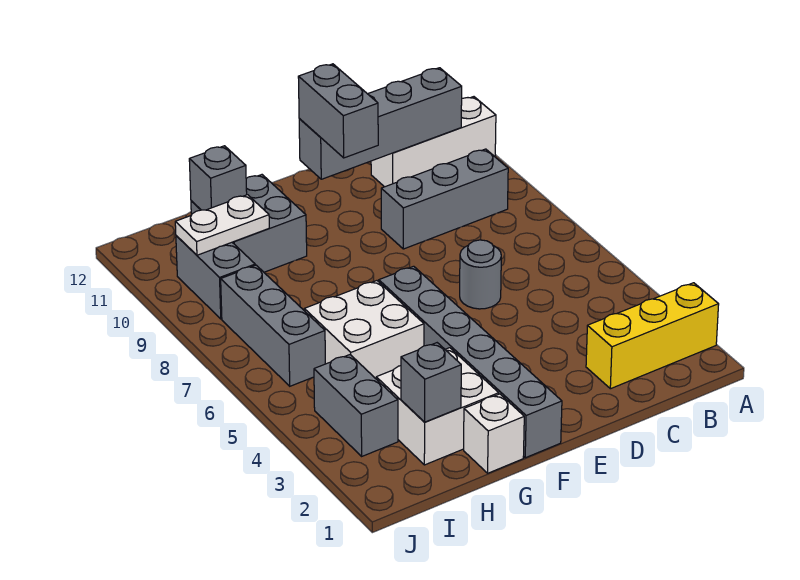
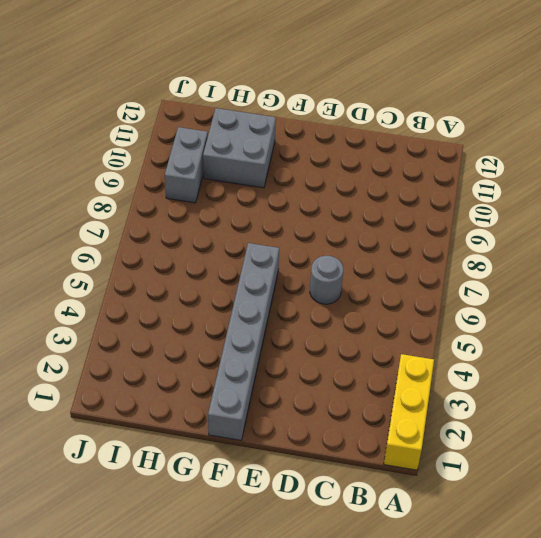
yellow 1x3 brick [384,354,434,470] -> yellow 1x3 brick turned to [586,283,719,389]
none -> white 1x3 brick [371,97,496,187]
none -> grey 1x3 brick [381,149,508,249]
none -> white 1x1 brick [464,394,524,473]

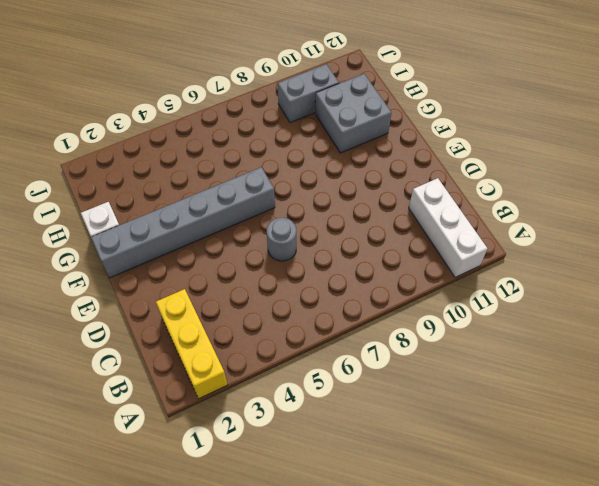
none -> grey 1x3 brick [381,149,508,249]
none -> white 2x2 brick [376,348,499,465]
none -> white 2x2 brick [304,281,424,379]

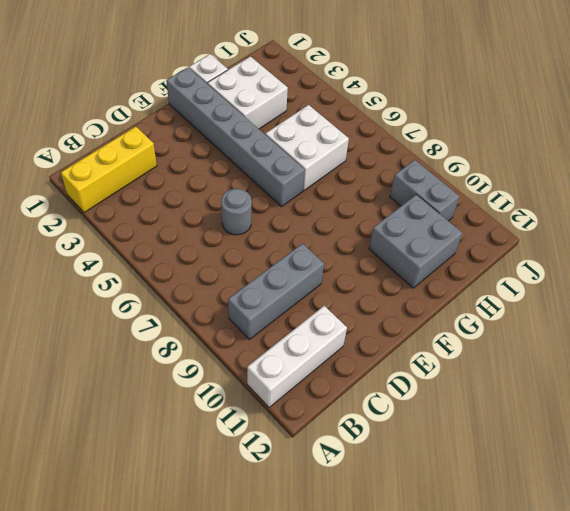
none -> grey 1x2 brick [314,355,398,456]
none -> grey 1x3 brick [221,265,325,386]
none -> grey 1x4 brick [299,68,462,179]

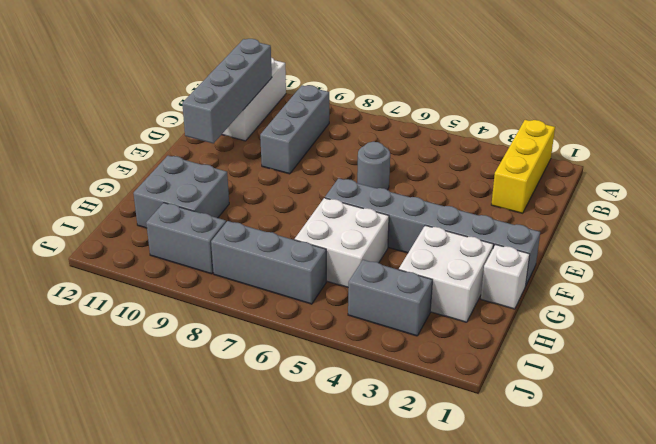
none -> grey 1x1 brick [401,343,461,422]
none -> white 1x2 plate [175,195,269,255]
none -> grey 1x1 brick [189,146,247,210]

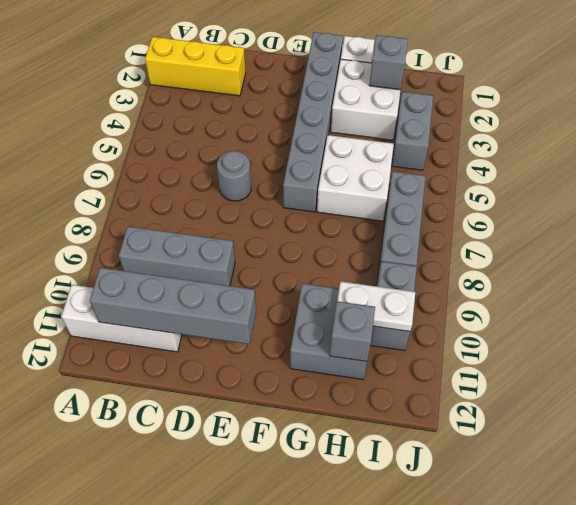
none -> grey 1x2 brick [298,64,378,158]

